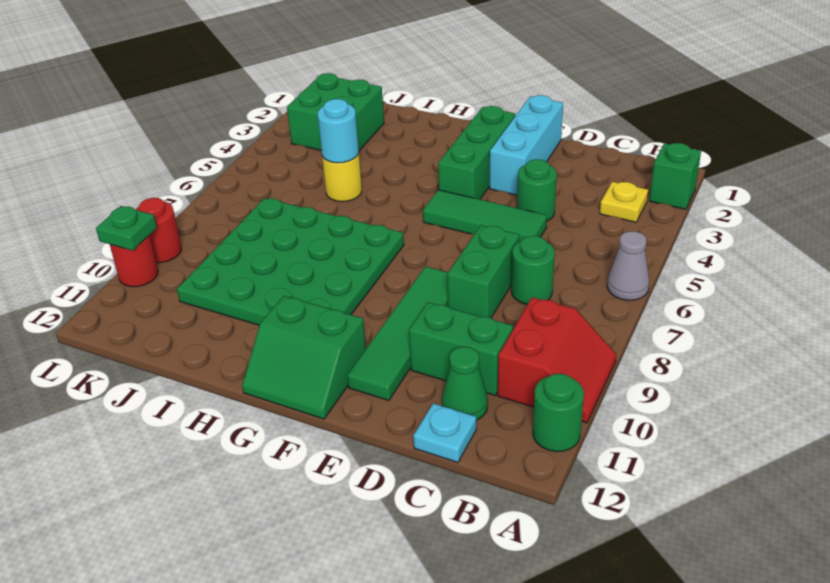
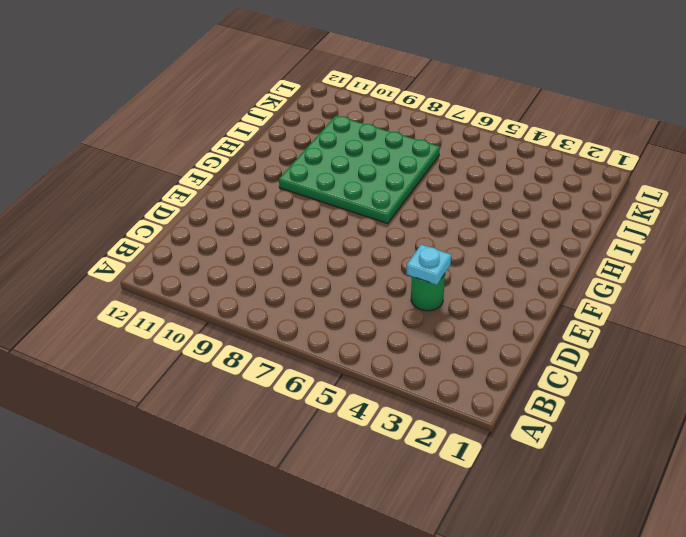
cyan 1x1 plate [407,245,451,285] -> cyan 1x1 plate moved to [413,403,476,463]
none -> green 1x1 brick [649,143,701,209]
none -> grey 1x1 cone [607,231,649,300]
none -> red 2x2 slope [498,297,616,423]

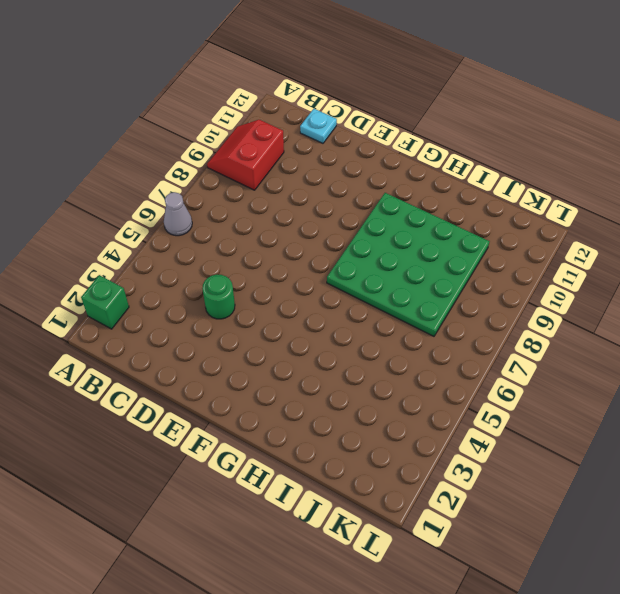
none -> green 1x1 round brick [533,374,584,452]
none -> yellow 1x1 plate [600,182,648,222]
none -> green 1x1 round brick [511,236,555,304]

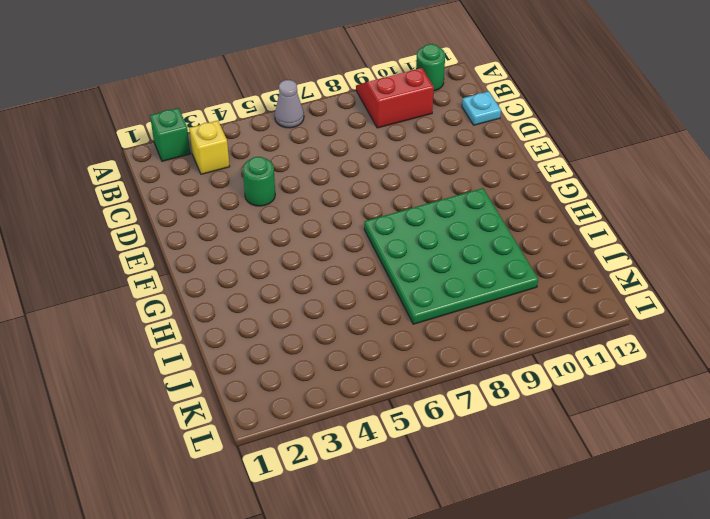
yellow 1x1 brick [189,121,230,174] -> yellow 1x1 plate [600,182,648,222]
none -> green 1x1 round brick [511,236,555,304]
none -> green 1x2 brick [409,302,513,396]
none -> green 1x1 cone [442,347,488,420]

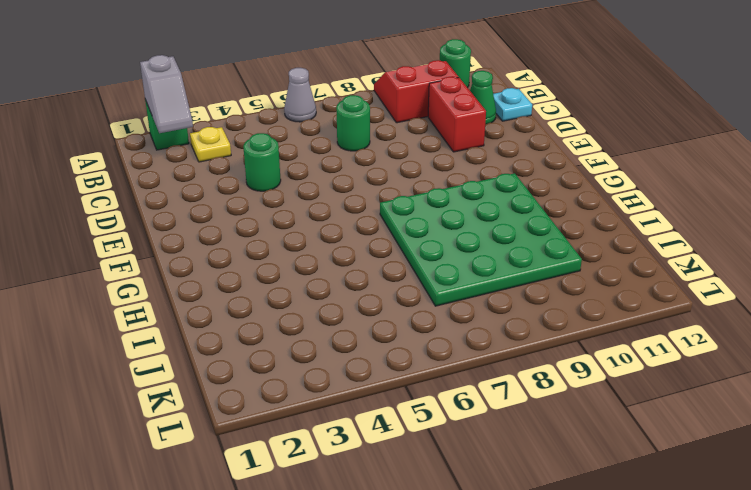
grey 1x2 slope [140,55,193,133] -> none
red 1x2 brick [428,77,486,152] -> green 1x2 brick [409,302,513,396]
none -> green 1x3 tile [423,190,547,242]
none -> green 1x2 brick [447,225,519,318]
none -> cyan 1x3 brick [490,95,563,195]

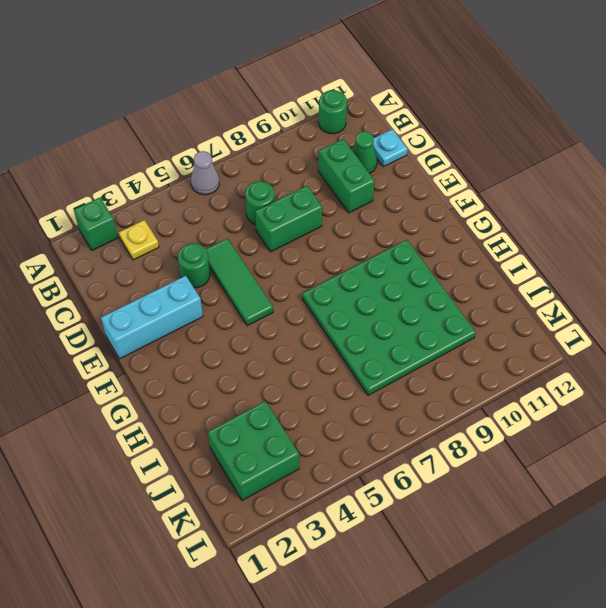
none -> red 2x2 slope [498,297,616,423]
none -> green 1x4 tile [347,267,448,401]
none -> green 1x3 brick [438,106,515,199]

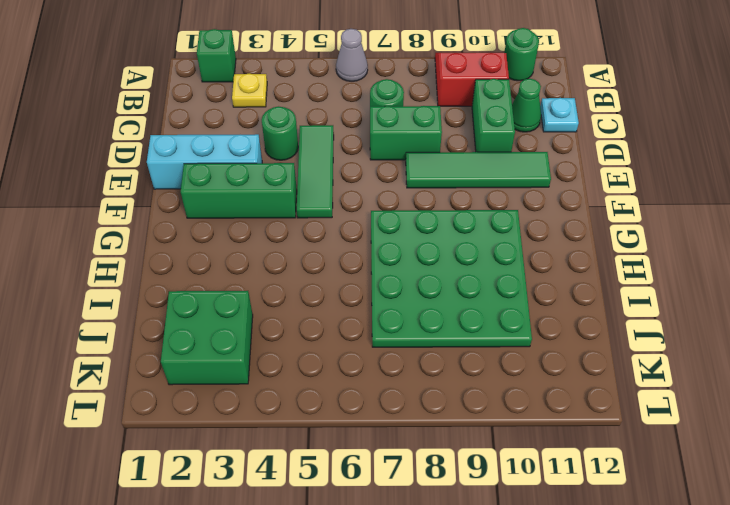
none -> green 2x2 slope [242,296,366,419]
none -> yellow 1x1 round brick [322,154,362,202]
none -> red 1x1 round brick [136,198,182,263]

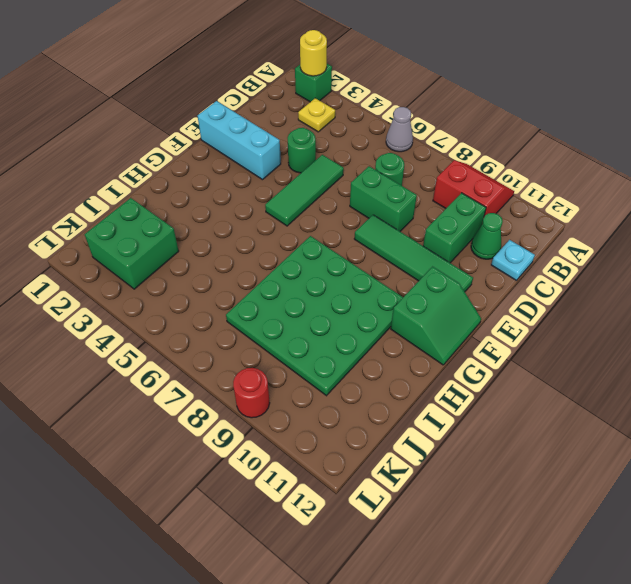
yellow 1x1 round brick [300,30,327,76] -> yellow 1x1 round brick moved to [322,154,362,202]
none -> green 1x1 round brick [533,374,584,452]
none -> green 1x3 brick [438,106,515,199]
none -> red 1x1 round brick [110,235,158,287]

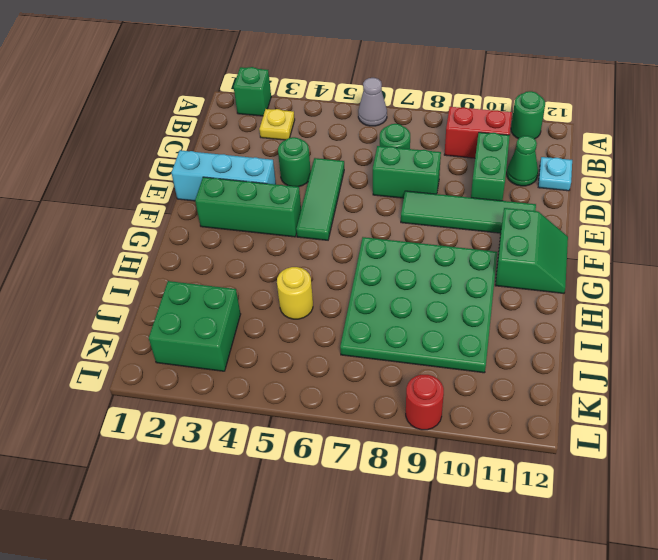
none -> red 1x1 round brick [110,235,158,287]
none -> cyan 1x1 round brick [318,99,359,163]
none -> green 1x1 plate [96,206,157,251]

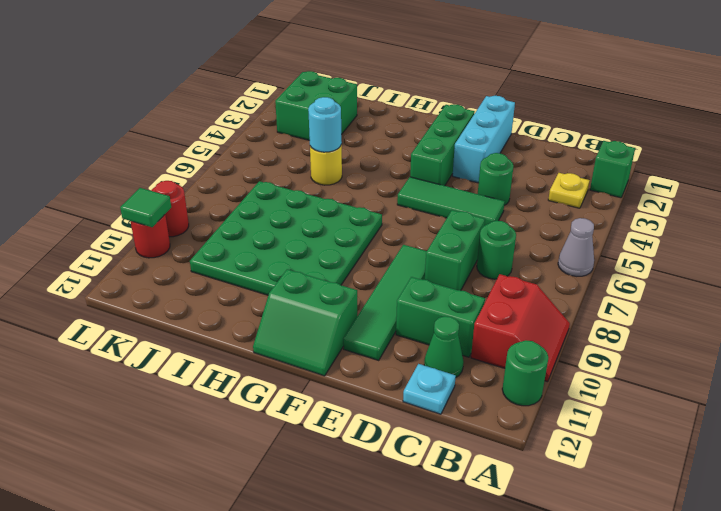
green 1x1 tile [120,188,171,227] -> green 1x1 plate [96,206,157,251]

